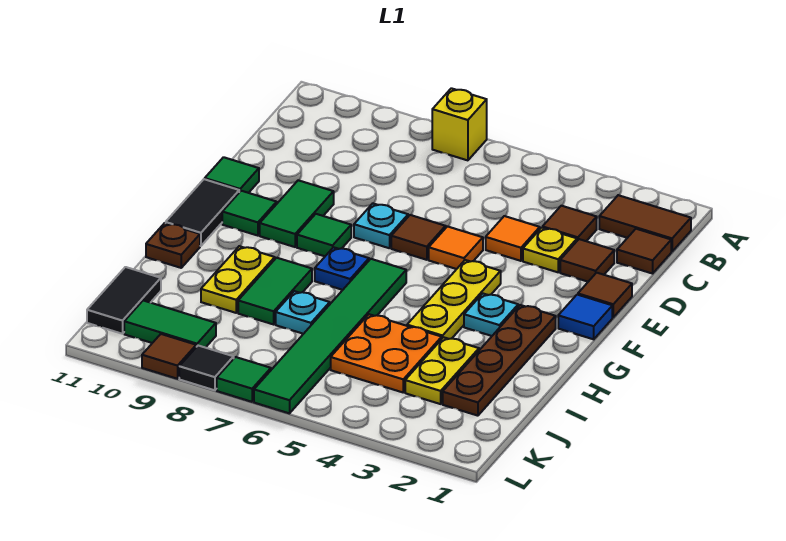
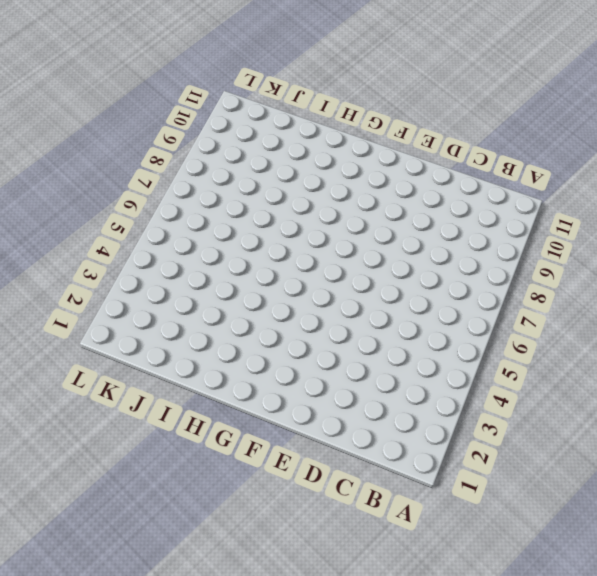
none -> yellow 1x1 brick [432,88,487,160]
none -> brown 1x2 tile [599,195,691,252]
none -> brown 1x1 tile [617,229,671,274]
none -> brown 1x1 tile [542,206,597,241]

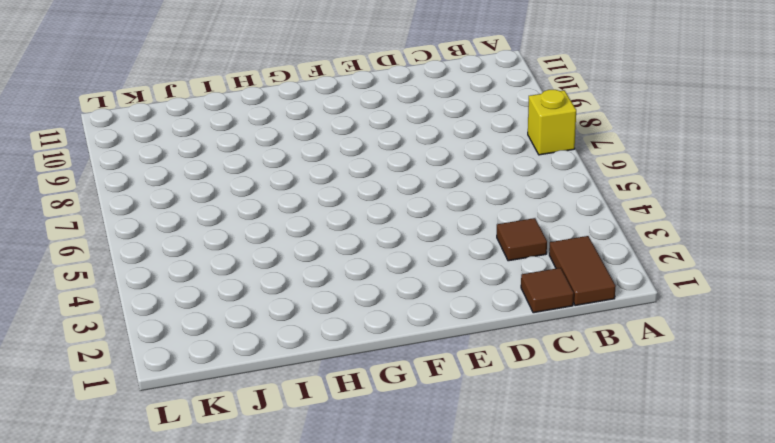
none -> brown 1x1 tile [560,239,614,282]
none -> yellow 1x1 plate [523,228,577,272]
none -> orange 1x1 tile [486,216,540,261]
none -> brown 1x1 tile [578,273,632,317]

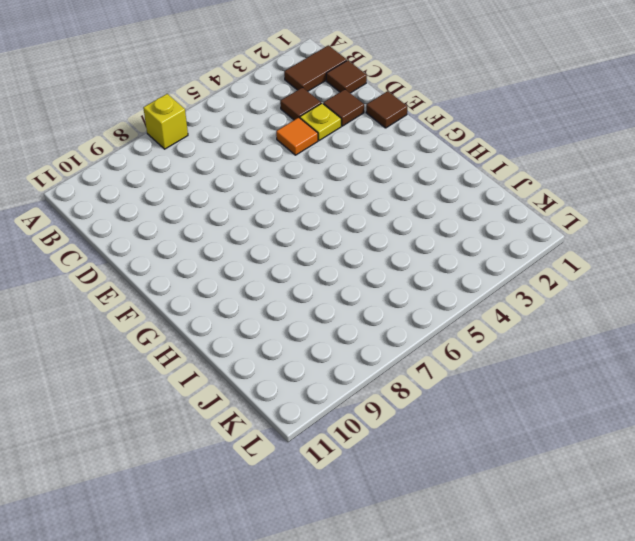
none -> orange 1x1 tile [429,226,483,269]
none -> brown 1x1 tile [391,215,446,260]
none -> cyan 1x1 plate [354,204,408,248]
none -> green 1x2 tile [260,180,334,247]

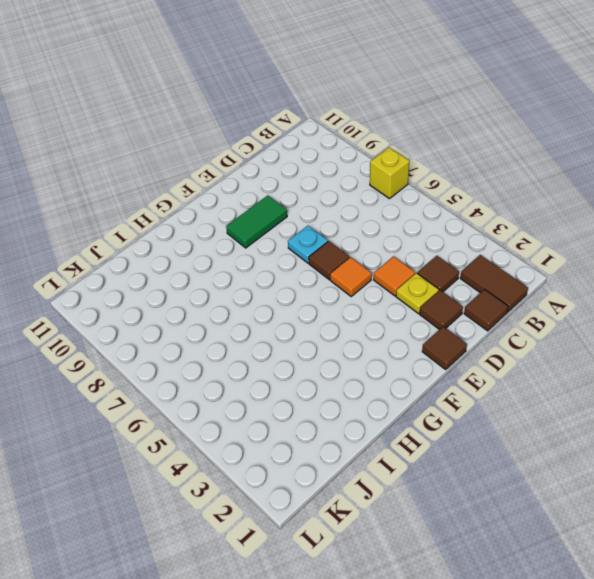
none -> green 1x1 tile [205,157,259,193]
none -> blue 1x1 tile [558,295,612,339]
none -> yellow 1x3 plate [407,260,501,339]
none -> green 1x1 tile [297,214,351,256]

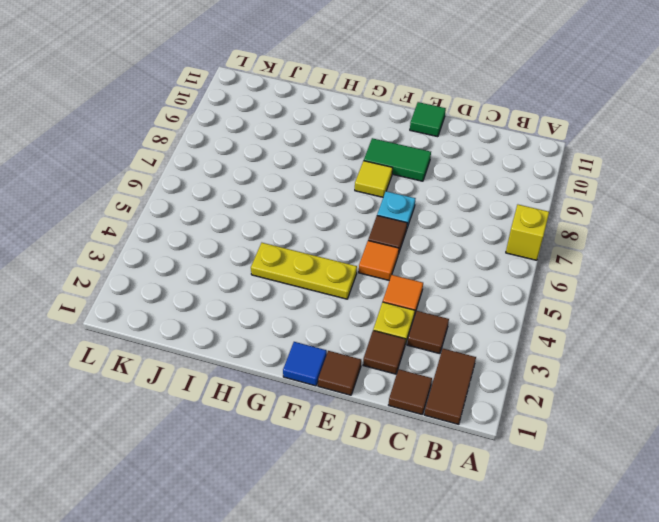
yellow 1x1 tile [355,161,392,197] -> green 1x1 tile [297,214,351,256]
none -> green 1x1 tile [222,191,277,236]
none -> black 1x2 tile [166,179,239,246]
none -> brown 1x4 plate [443,305,556,416]
none -> cyan 1x1 plate [464,294,518,336]

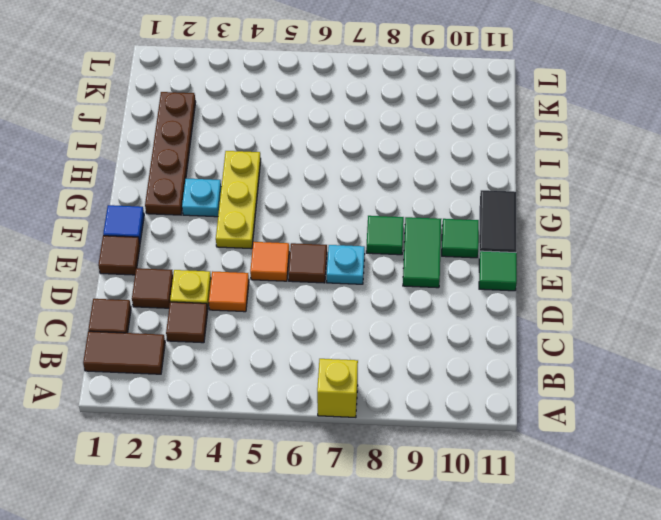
none -> green 1x6 tile [254,259,406,413]
none -> blue 1x1 plate [315,247,369,290]
none -> green 1x2 tile [238,258,312,324]
none -> yellow 1x2 plate [201,246,275,313]

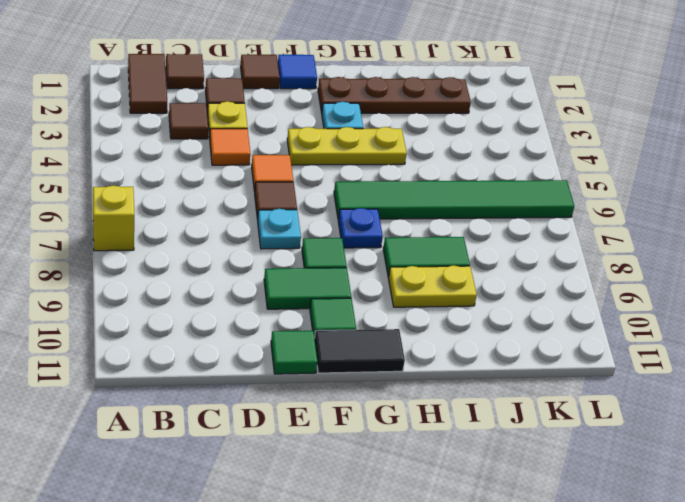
none -> brown 1x1 plate [146,223,200,268]
none -> yellow 1x2 plate [405,337,479,404]
none -> orange 2x2 plate [331,314,442,392]
none -> cyan 1x1 plate [276,291,330,334]

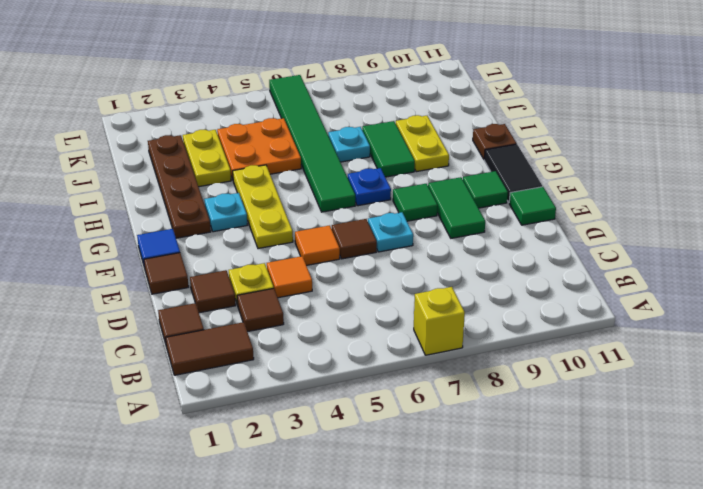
none -> black 1x2 tile [87,267,161,334]
none -> green 1x2 tile [124,300,216,348]
none -> green 1x1 tile [217,357,271,402]
none -> black 1x1 tile [179,346,234,390]

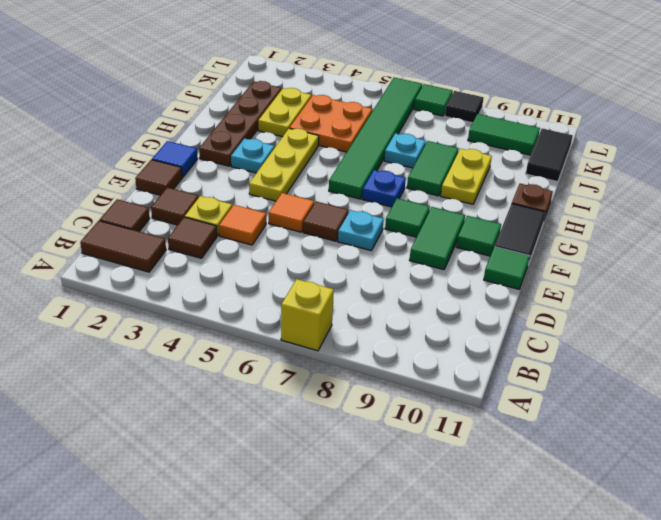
none -> brown 1x1 tile [142,334,196,379]

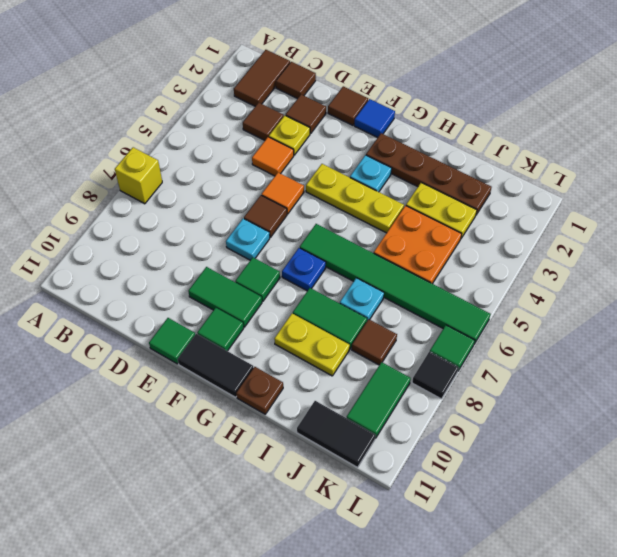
brown 1x1 tile [352,319,397,365] -> brown 1x1 tile moved to [142,334,196,379]

